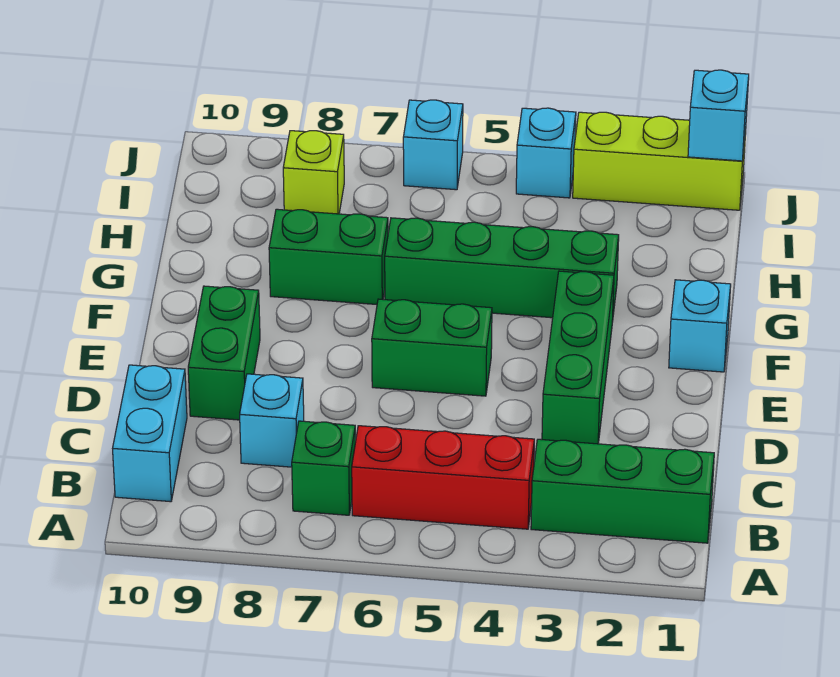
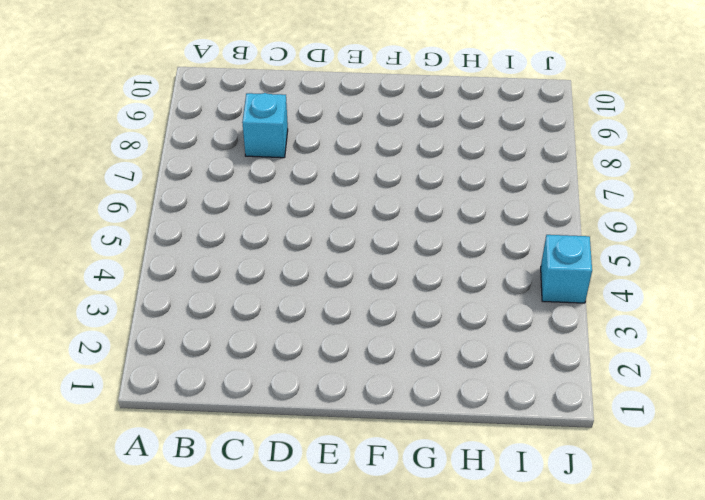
none -> green 1x3 brick [531,439,714,543]
none -> red 1x3 brick [352,426,534,529]
none -> green 1x1 brick [292,421,356,515]

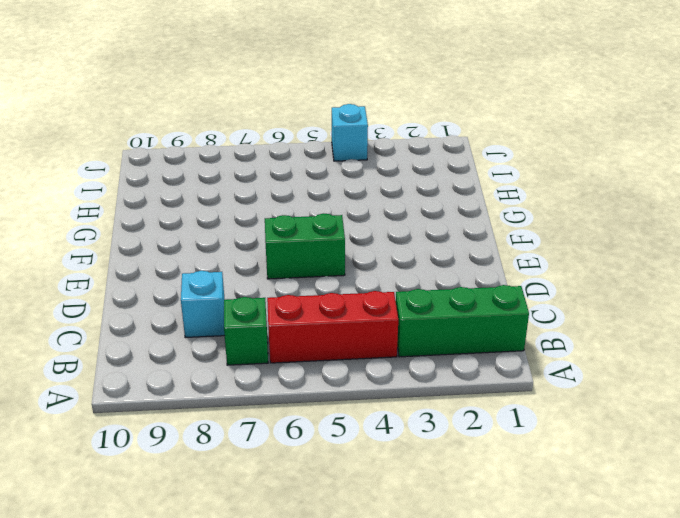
none -> cyan 1x2 brick [113,365,187,502]
none -> green 1x3 brick [542,271,614,444]
none -> green 1x2 brick [188,286,260,420]

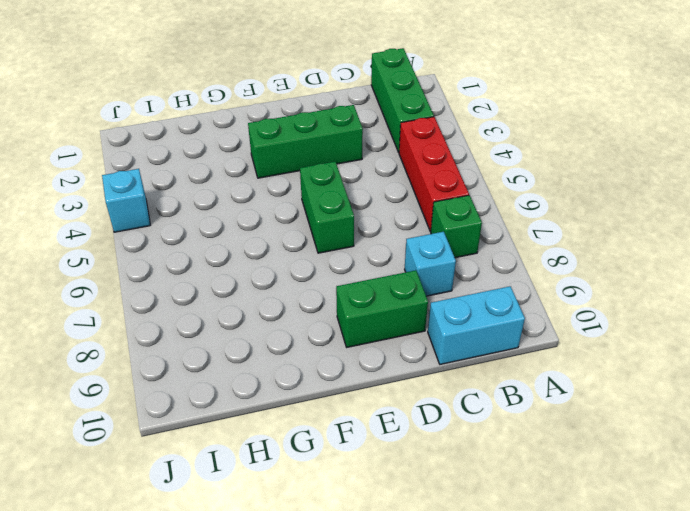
none -> cyan 1x1 brick [669,280,731,372]
none -> green 1x4 brick [385,218,619,322]
none -> green 1x2 brick [269,209,388,305]

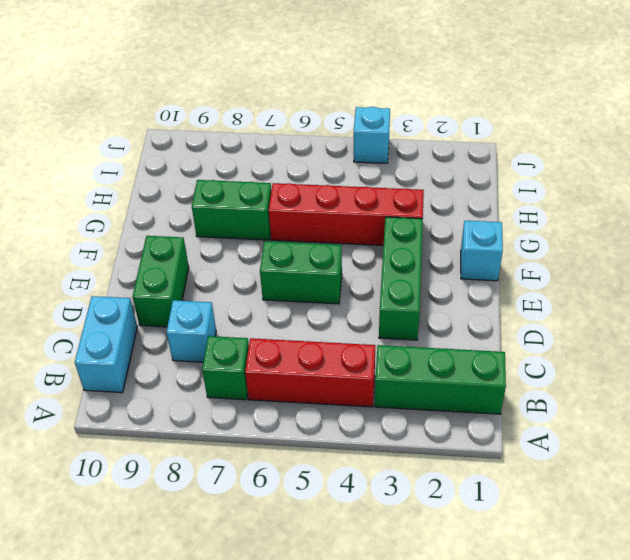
red 1x4 brick [269,183,424,246] -> green 1x4 brick [385,218,619,322]
none -> lime 1x1 brick [283,131,344,214]
none -> lime 1x3 brick [573,112,746,210]
none -> cyan 1x1 brick [403,100,463,190]

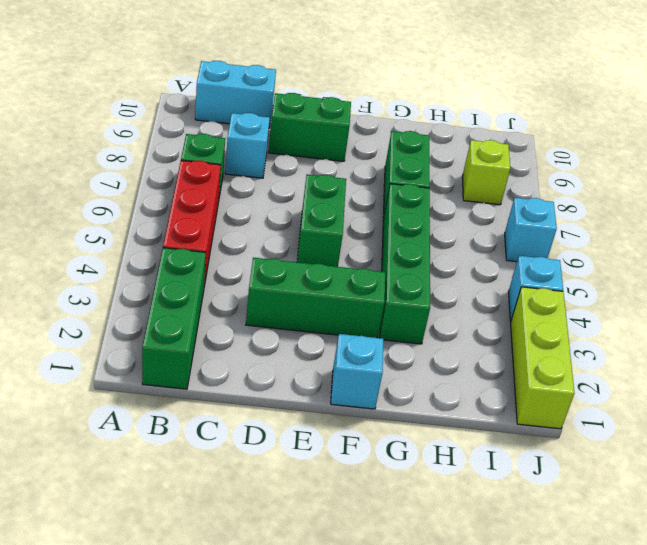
none -> cyan 1x1 brick [688,70,749,161]

